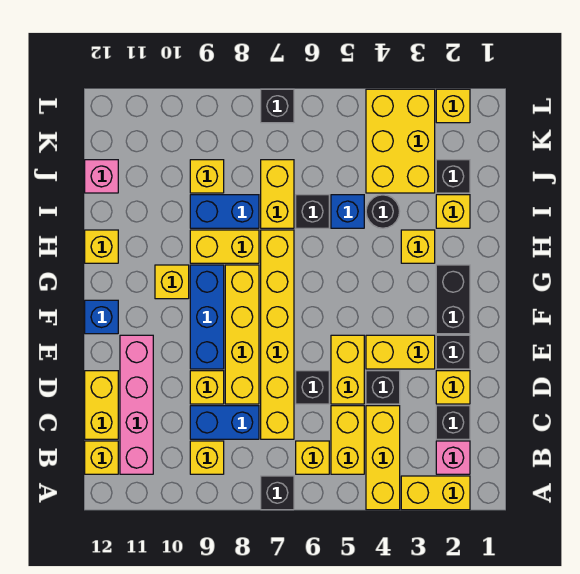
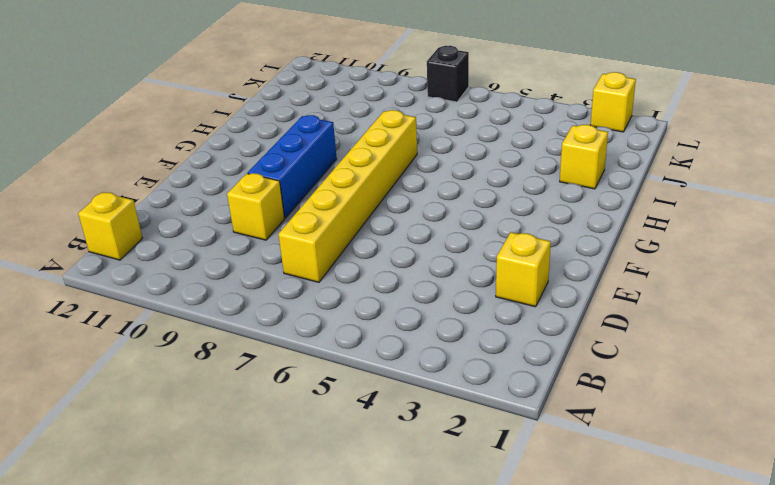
none -> yellow 1x2 brick [401,476,470,510]
none -> yellow 1x3 brick [366,406,400,510]
none -> black 1x1 brick [261,476,294,510]
none -> pink 1x1 brick [436,441,470,474]

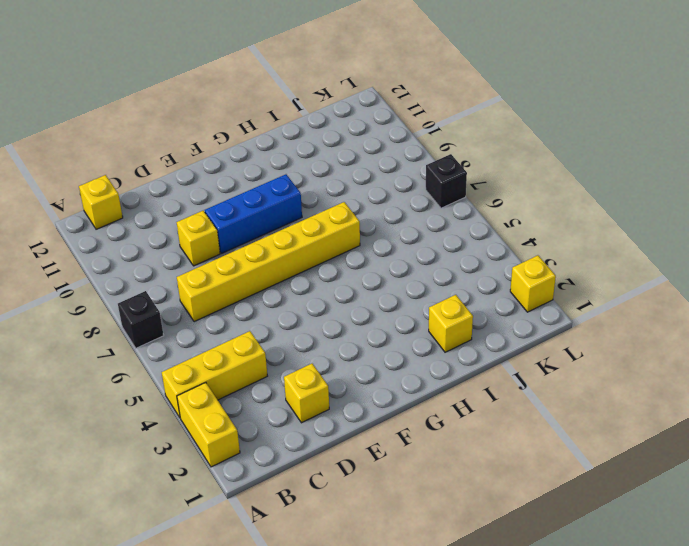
none -> pink 1x1 brick [436,441,470,474]
none -> yellow 1x2 brick [331,406,364,474]
none -> yellow 1x1 brick [296,441,329,474]
none -> yellow 1x1 brick [190,441,224,474]

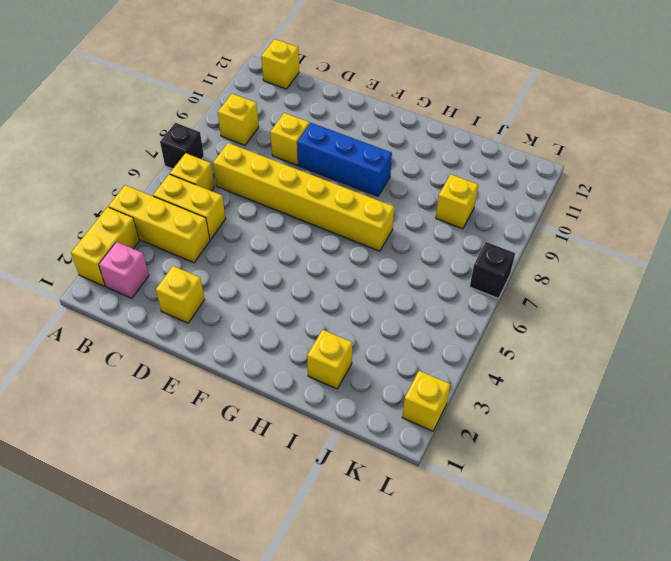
none -> pink 1x4 brick [120,335,153,474]
none -> black 1x1 brick [436,406,470,439]
none -> blue 1x2 brick [190,406,259,439]
none -> yellow 1x2 brick [85,371,118,439]

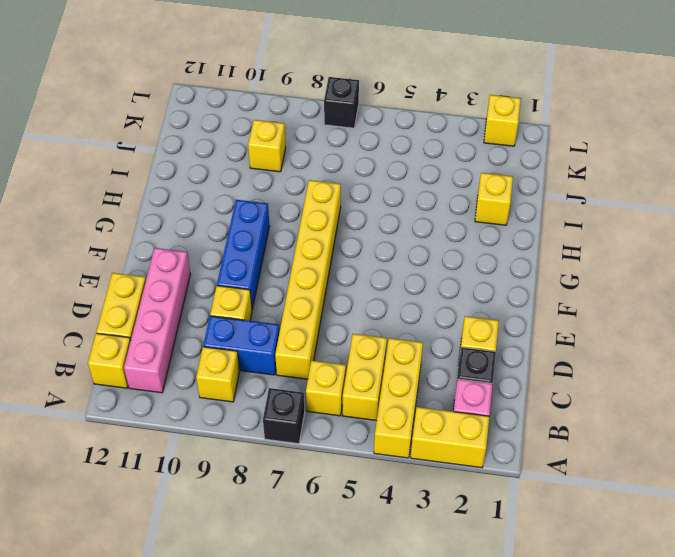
none -> black 1x1 brick [366,371,400,404]
none -> yellow 1x2 brick [331,335,364,404]
none -> black 1x1 brick [296,371,329,404]
none -> yellow 1x4 brick [225,265,259,404]

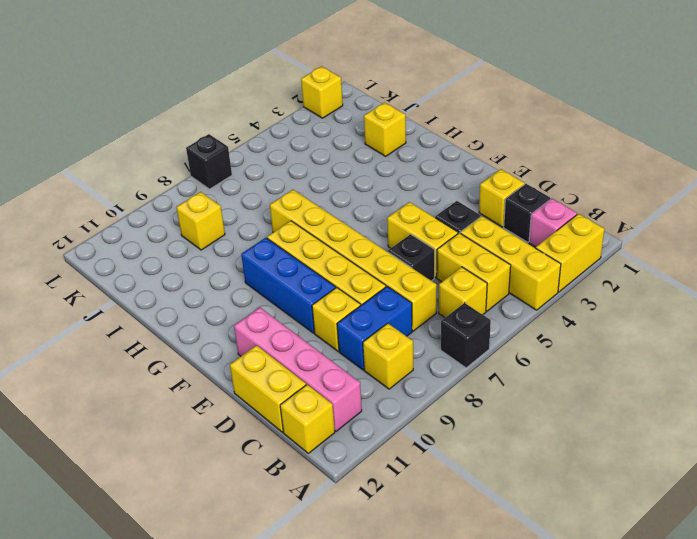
none -> black 1x1 brick [436,335,470,369]
none -> yellow 1x2 brick [366,335,435,369]
none -> black 1x2 brick [436,265,470,334]
none -> blue 1x1 brick [85,300,118,334]

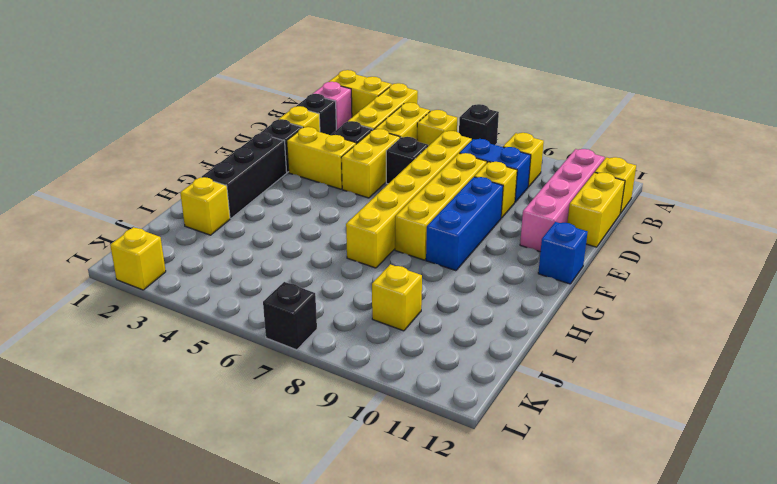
black 1x3 brick [202,133,287,218] -> black 1x2 brick [436,265,470,334]
none -> yellow 1x1 brick [155,265,189,299]
none -> yellow 1x1 brick [401,230,435,263]
none -> yellow 1x2 brick [190,230,259,263]
none -> yellow 1x1 brick [85,230,118,263]

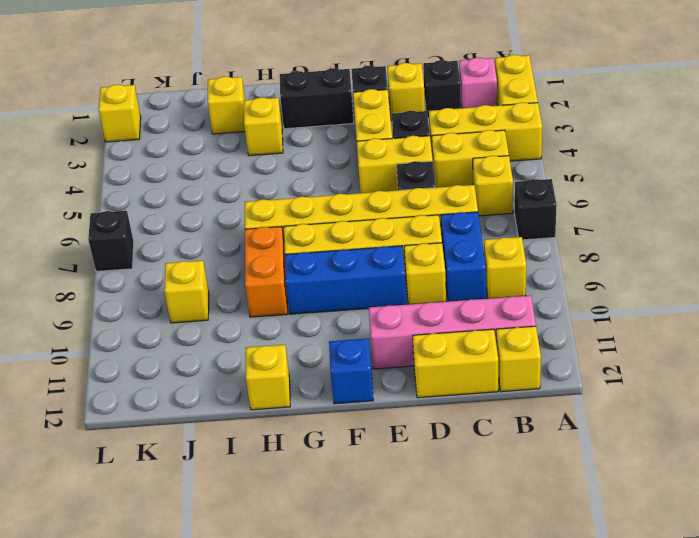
orange 1x2 brick [245,226,288,317] -> yellow 1x2 brick [190,230,259,263]
none -> yellow 1x1 brick [155,265,189,299]
none -> black 1x1 round brick [366,195,400,228]
none -> blue 1x1 brick [331,195,364,228]
none -> black 1x1 brick [296,195,329,228]

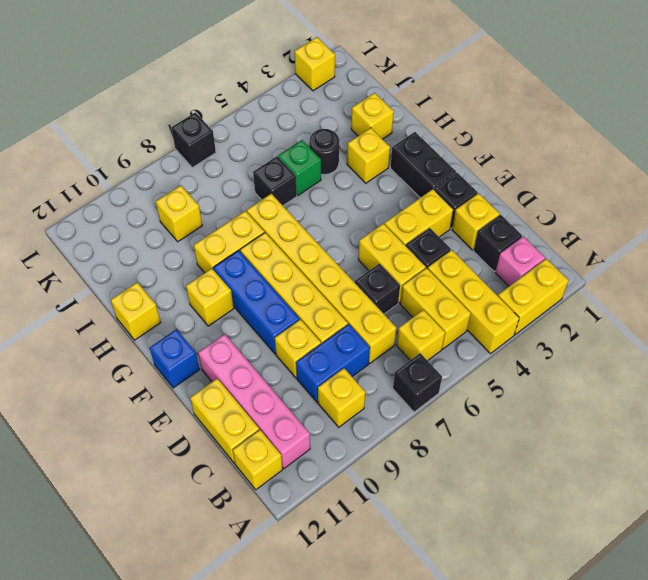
green 1x1 brick [278,140,321,195] -> blue 1x1 brick [331,195,364,228]
none -> yellow 1x2 brick [261,160,294,228]
none -> blue 1x2 brick [190,195,259,228]
none -> black 1x1 brick [436,160,470,193]
none -> yellow 2x3 brick [366,89,435,193]

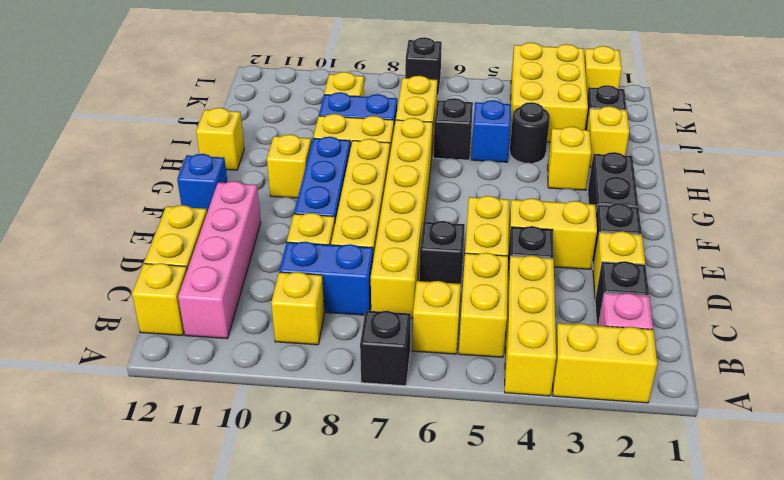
none -> pink 1x1 brick [85,160,118,193]

